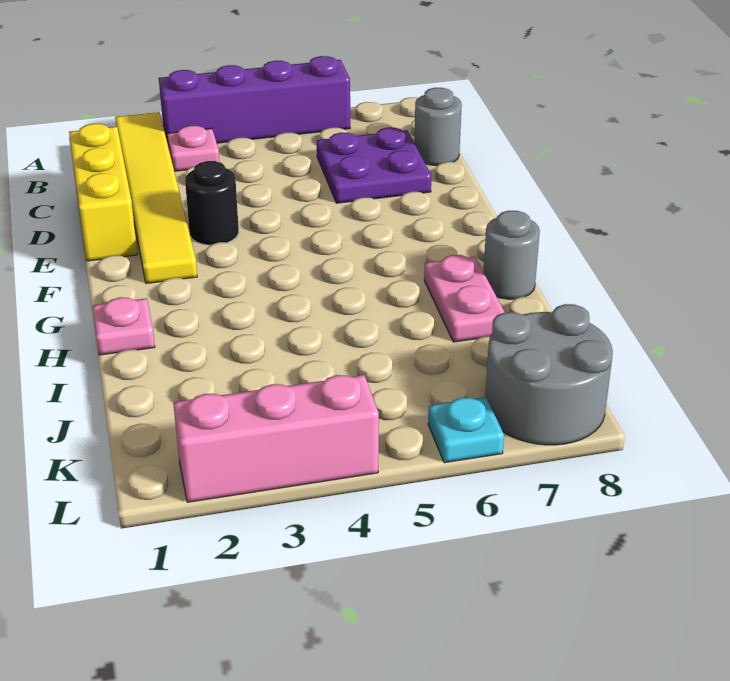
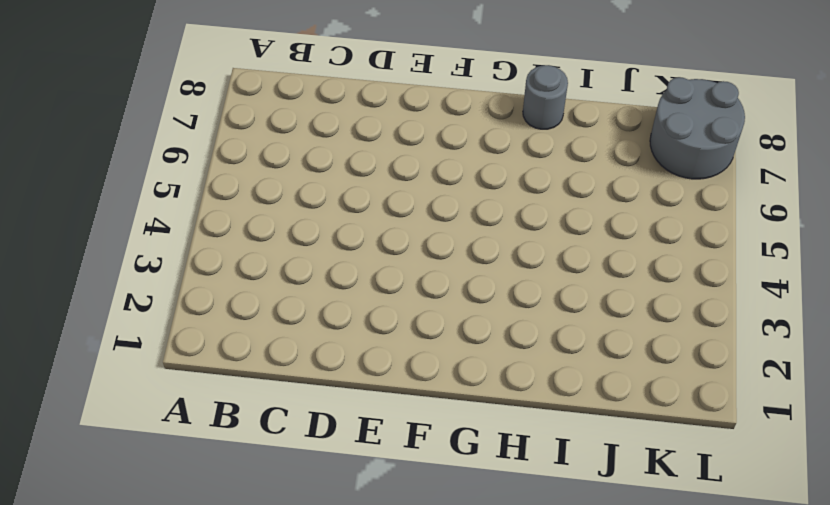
none -> yellow 1x6 tile [115,112,197,283]
none -> purple 1x4 brick [159,56,350,144]
none -> pink 1x1 plate [167,126,219,171]

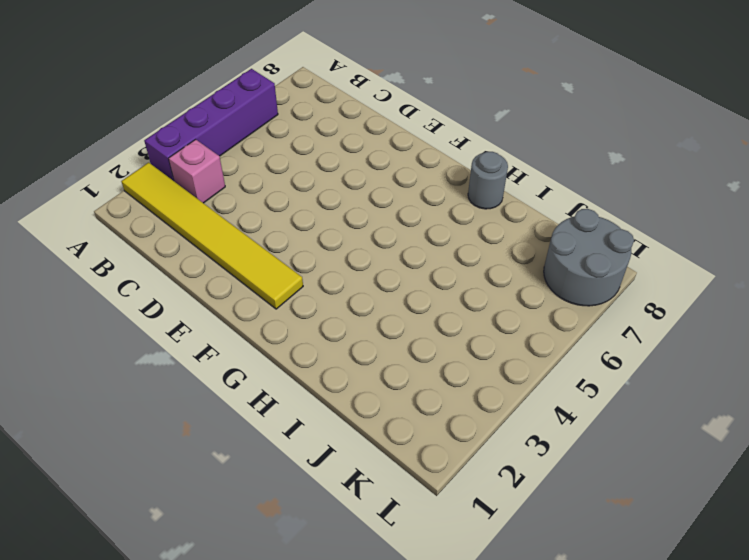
pink 1x1 brick [169,139,225,203] -> pink 1x1 plate [167,126,219,171]
none -> yellow 1x3 brick [69,124,138,261]
none -> purple 2x2 plate [317,127,431,203]
none -> grey 1x1 round brick [414,88,462,166]

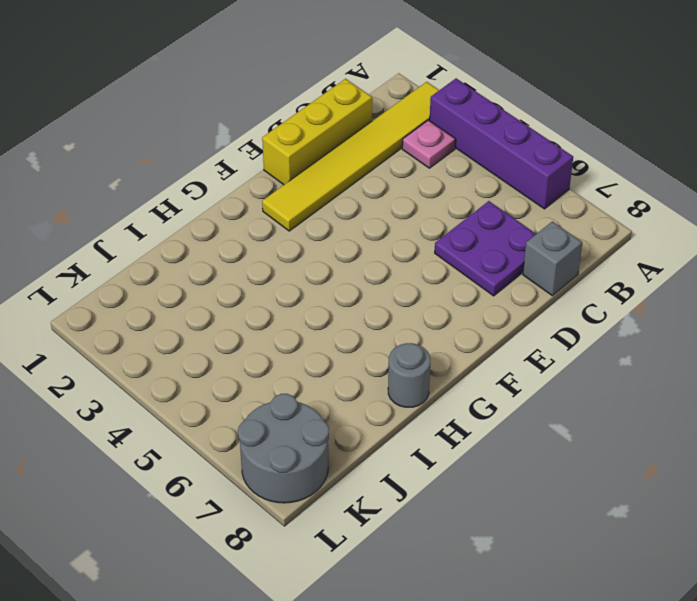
grey 1x1 brick [523,221,582,296] -> grey 1x1 round brick [414,88,462,166]
none -> black 1x1 round brick [185,161,239,245]
none -> pink 1x1 plate [93,297,155,355]
none -> pink 1x2 plate [424,255,505,342]

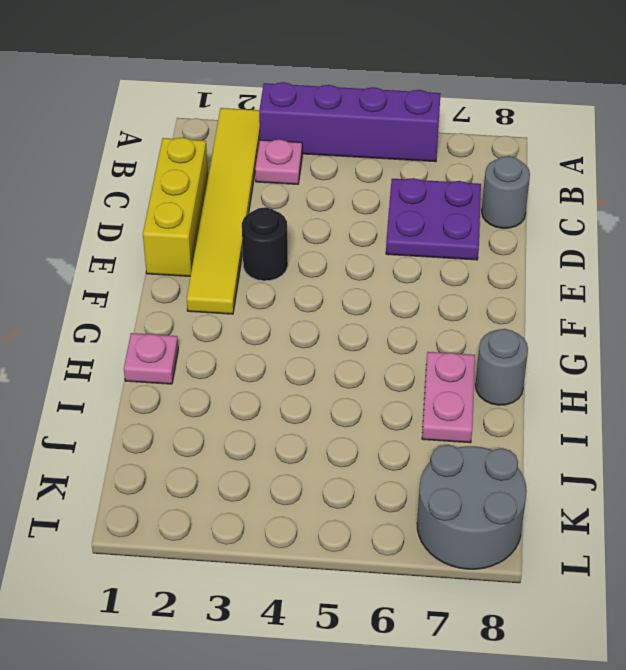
none -> pink 1x3 brick [173,375,379,502]
none -> cyan 1x1 plate [428,397,504,463]

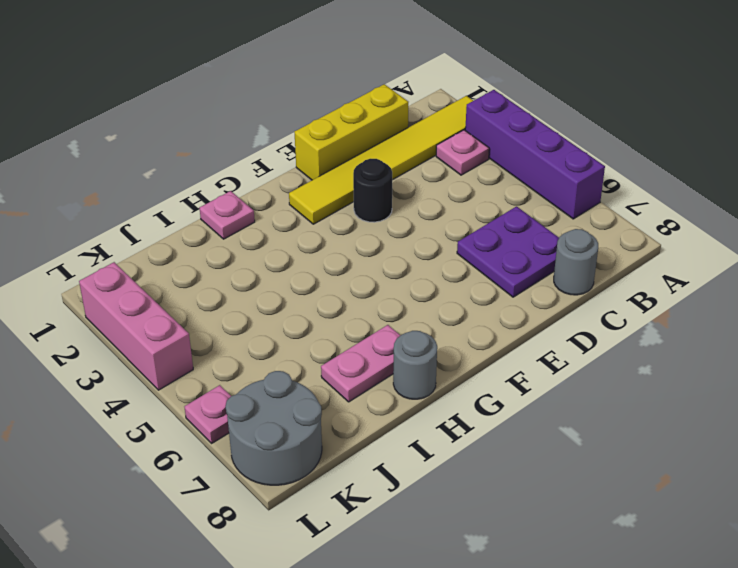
pink 1x1 plate [185,385,231,443] -> cyan 1x1 plate [428,397,504,463]

